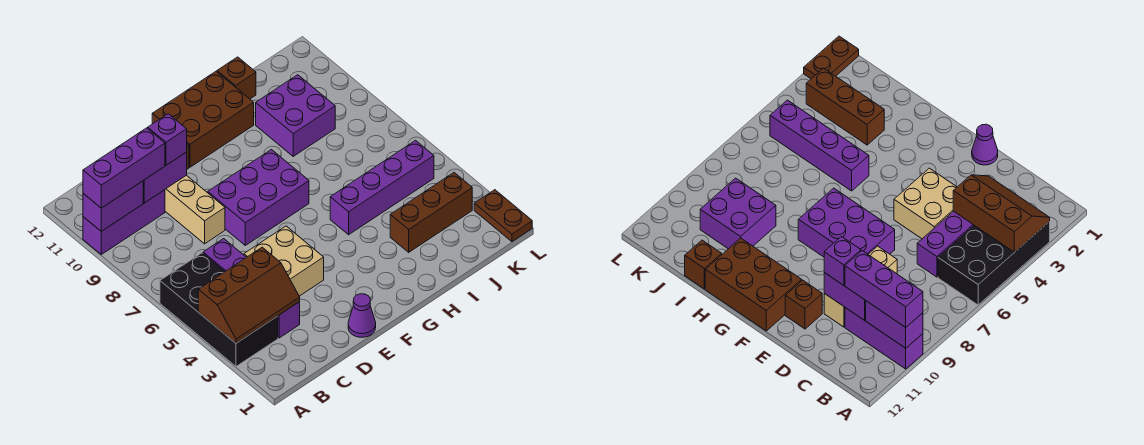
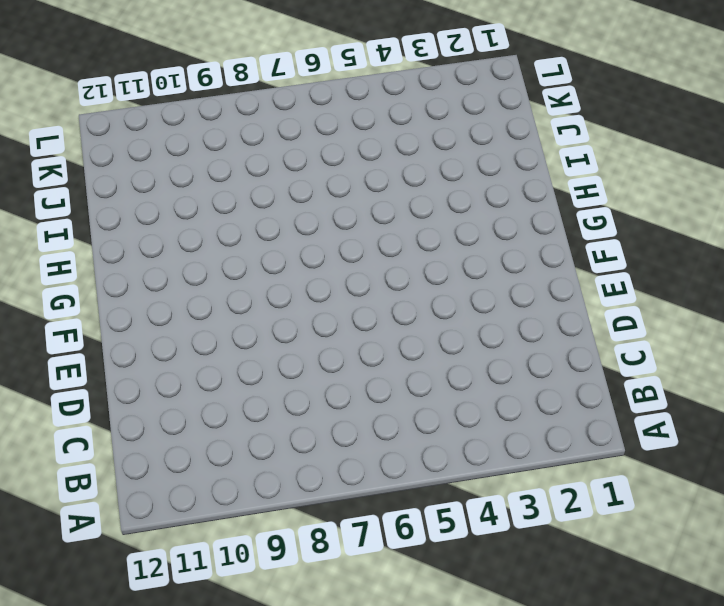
none -> black 2x4 brick [160,253,278,366]
none -> purple 1x3 brick [83,190,165,254]
none -> purple 1x4 brick [203,239,300,338]

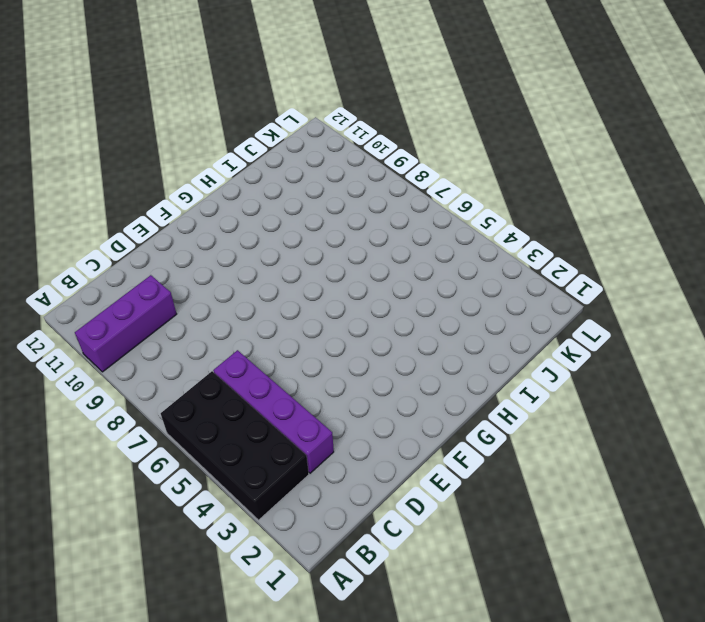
none -> tan 2x2 brick [244,226,324,296]
none -> tan 1x3 brick [165,175,225,244]
none -> purple 1x1 cone [348,294,376,337]

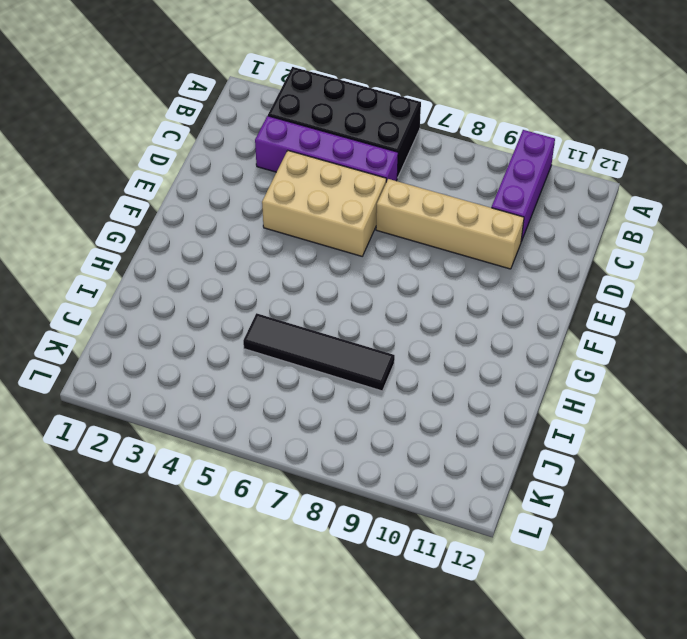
tan 2x3 brick [262,151,386,256] -> tan 2x2 brick [244,226,324,296]
tan 1x4 brick [376,179,524,269] -> tan 1x3 brick [165,175,225,244]
black 1x4 tile [243,313,395,391] -> purple 1x4 brick [330,141,434,235]
none -> purple 1x1 cone [348,294,376,337]
none -> purple 2x3 brick [208,150,309,245]
none -> brown 1x1 brick [785,280,822,329]

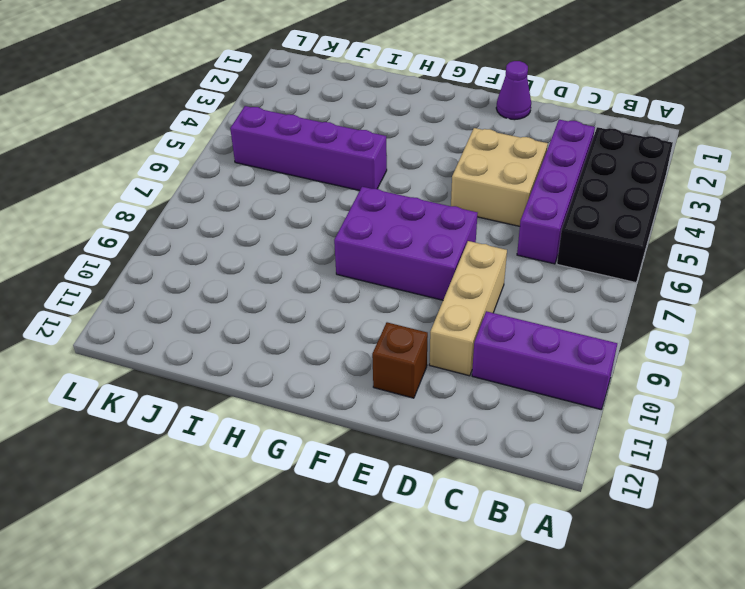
none -> brown 2x3 brick [152,71,254,167]
none -> brown 1x3 brick [390,173,472,252]
none -> purple 2x2 brick [256,75,335,156]

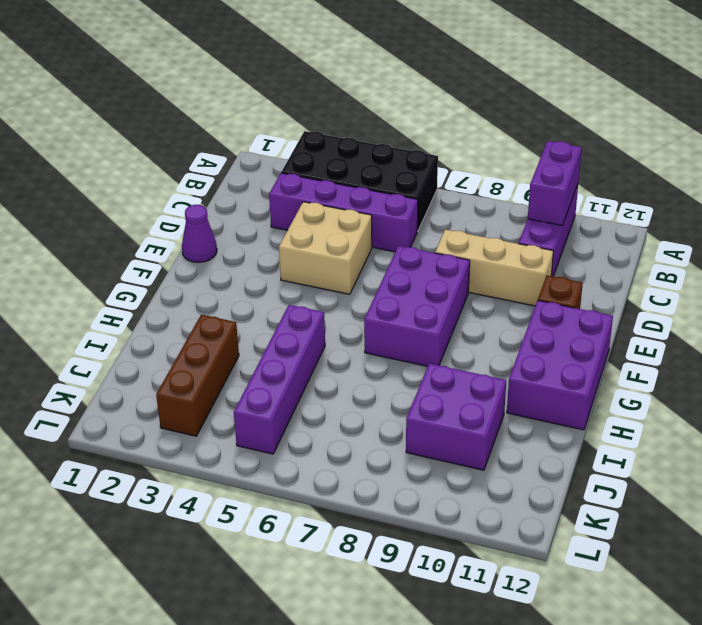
purple 2x3 brick [507,300,613,430] -> brown 2x3 brick [152,71,254,167]
none -> brown 1x1 brick [217,57,256,99]
none -> brown 1x2 plate [474,190,532,242]
none -> brown 2x3 slope [198,247,300,343]

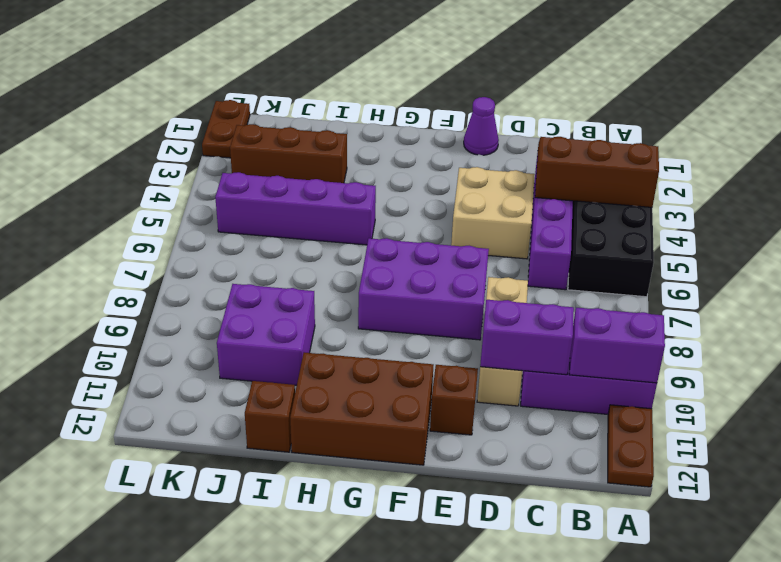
brown 1x2 plate [608,405,654,487] -> none
none -> purple 1x3 brick [83,128,165,208]
none -> purple 1x1 brick [148,114,187,165]

